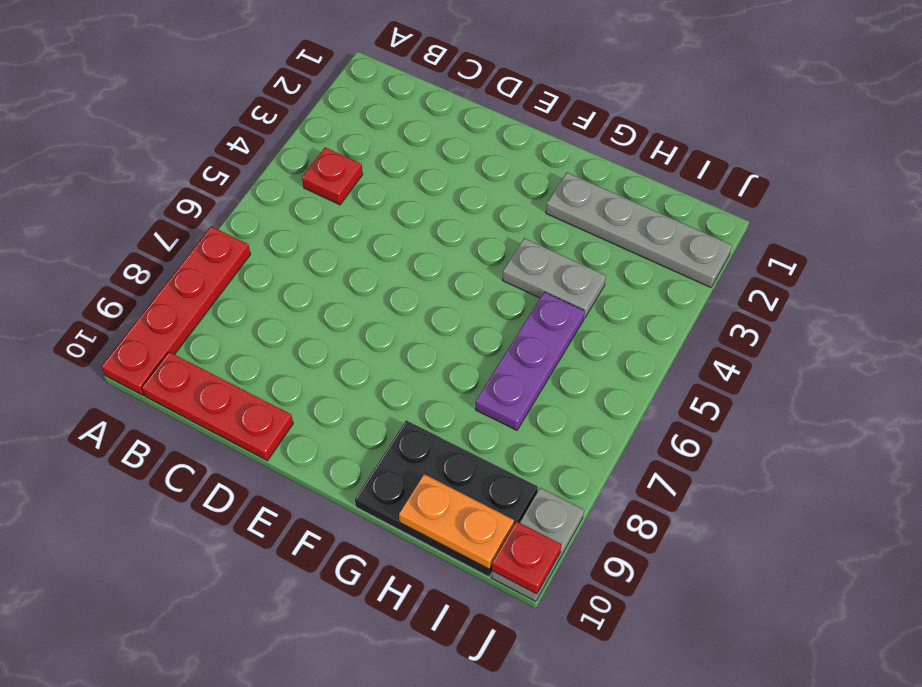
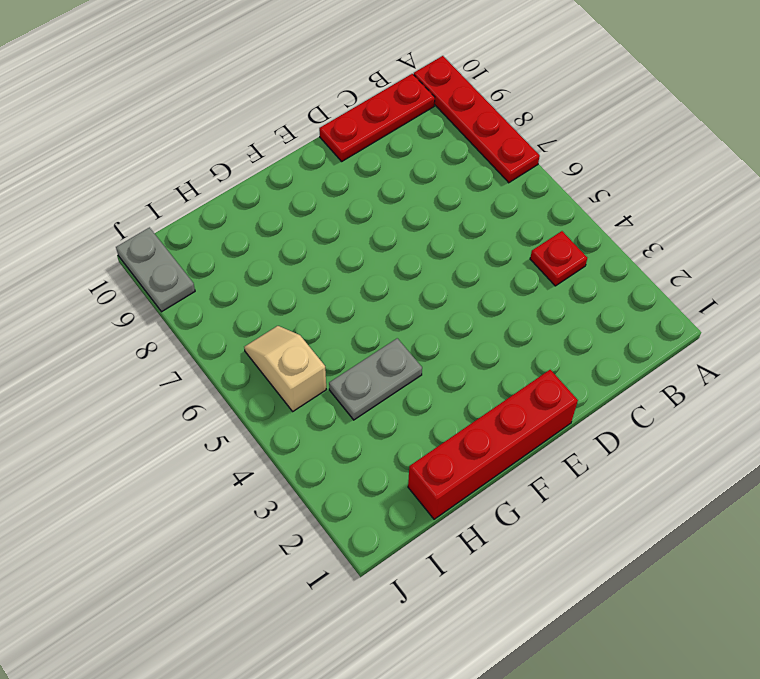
red 1x4 brick [408,370,578,519] -> none
tan 1x2 slope [244,326,326,411] -> none
none -> grey 1x4 plate [546,173,732,287]
none -> black 2x3 plate [355,420,538,577]

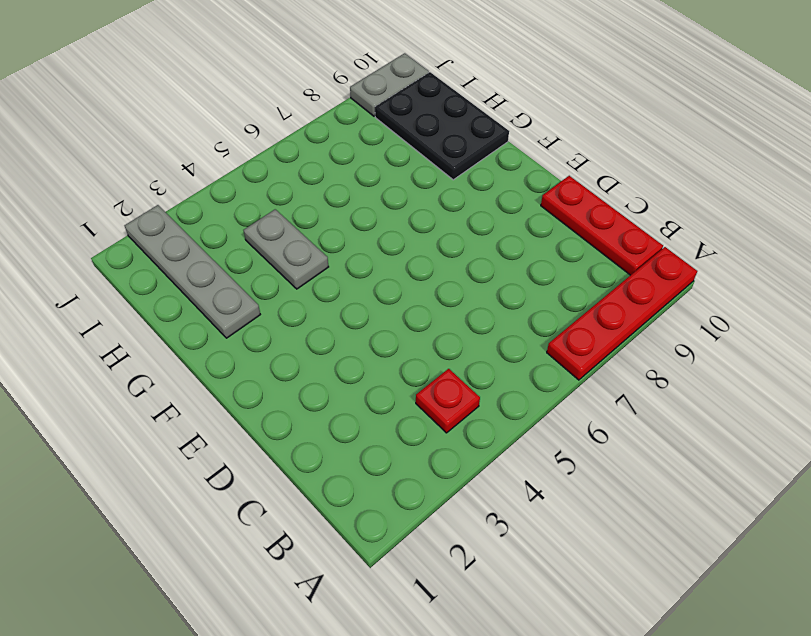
none -> purple 1x3 plate [476,292,585,430]
none -> orange 1x2 plate [399,474,514,569]

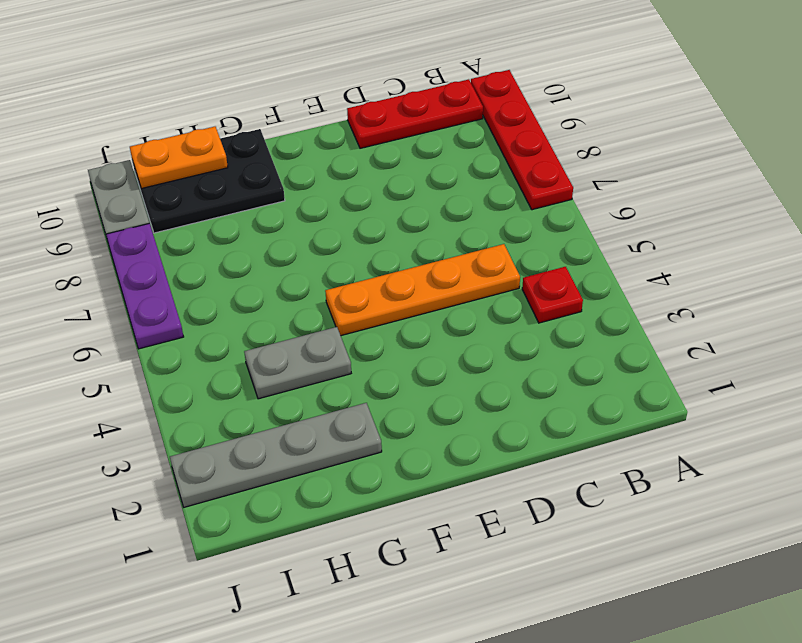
orange 1x4 plate [325,244,520,336] -> none
purple 1x3 plate [106,223,184,349] -> purple 1x3 plate moved to [476,292,585,430]
none -> red 1x1 plate [492,521,562,594]

